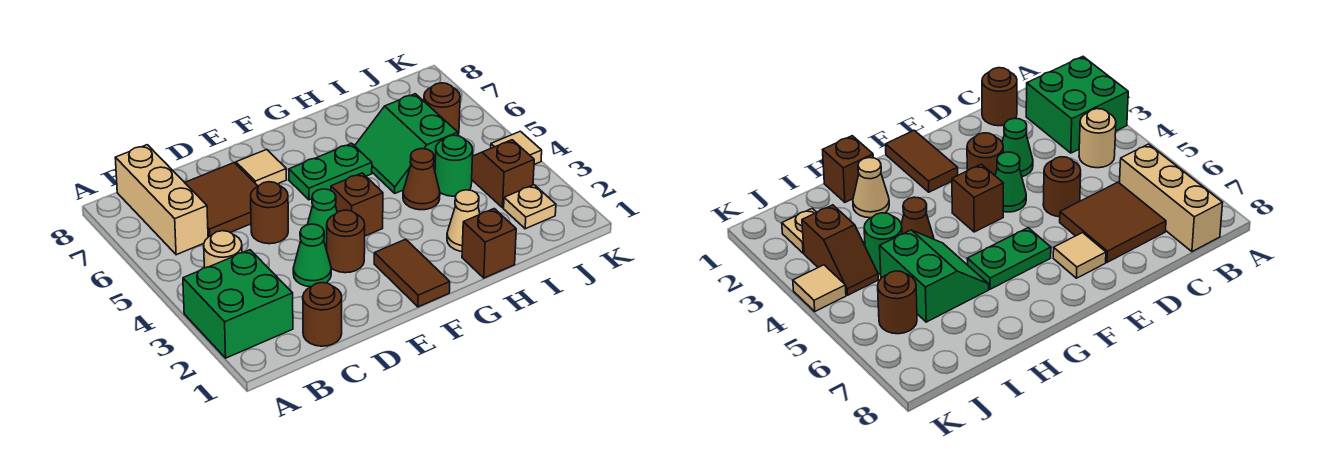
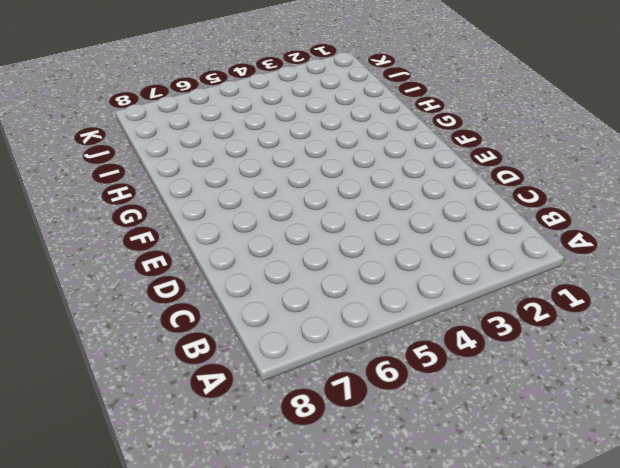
none -> green 2x2 brick [183,250,293,358]
none -> tan 1x1 round brick [204,231,242,268]
none -> tan 1x3 brick [115,145,208,255]

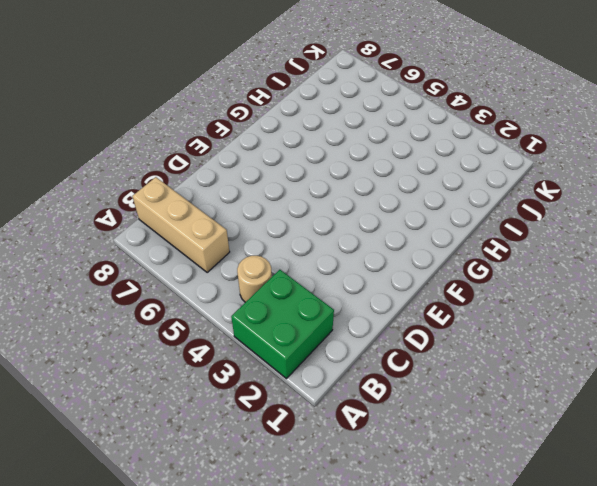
none -> brown 1x1 round brick [303,282,342,346]
none -> brown 2x2 tile [185,163,258,237]
none -> green 1x1 cone [293,224,331,287]

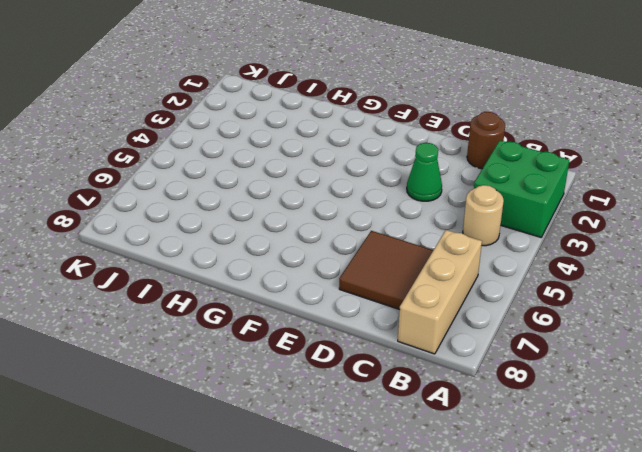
none -> brown 1x1 round brick [251,182,288,244]
none -> brown 1x1 round brick [327,210,365,273]
none -> green 1x1 cone [307,189,337,250]

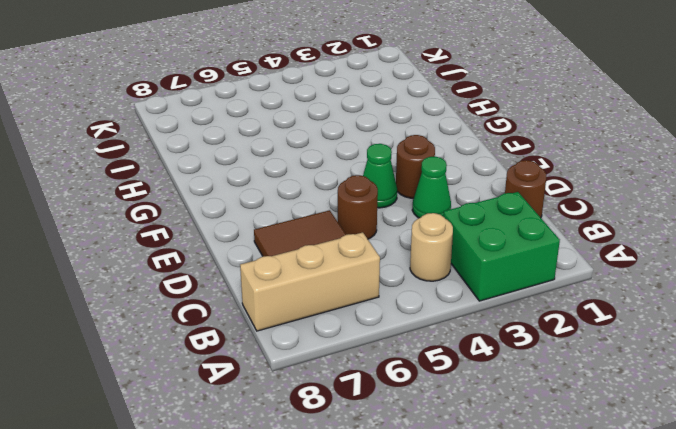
none -> tan 1x1 tile [236,149,287,186]
none -> brown 1x2 tile [374,239,450,307]
none -> brown 1x1 brick [331,173,383,236]

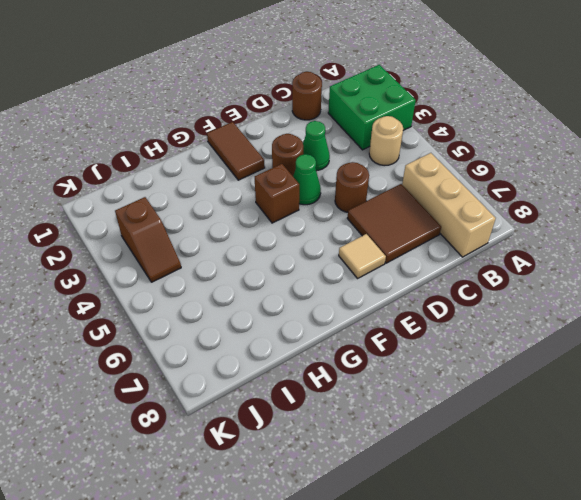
none -> green 1x2 plate [289,143,372,200]
none -> brown 1x1 brick [462,209,516,278]
none -> tan 1x1 cone [447,190,480,251]

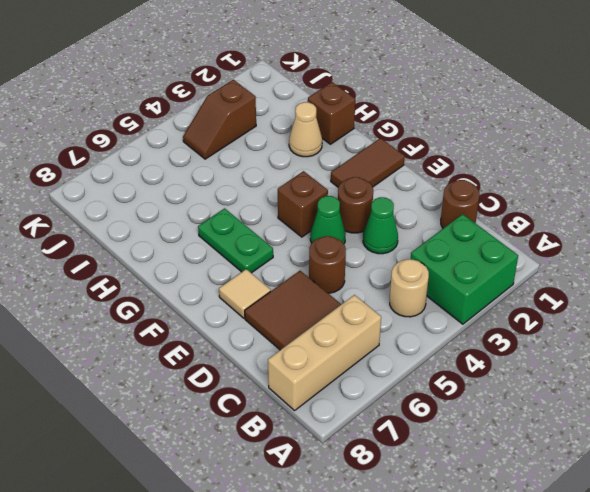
none -> brown 1x1 cone [403,149,440,210]
none -> green 2x2 slope [355,94,458,193]
none -> green 1x1 round brick [435,135,473,196]

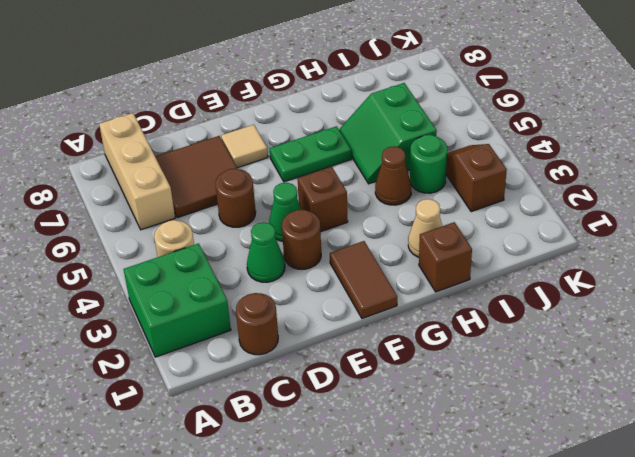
none -> tan 1x1 plate [504,185,556,229]
none -> brown 1x1 round brick [424,83,460,134]
none -> tan 1x1 tile [491,131,542,165]

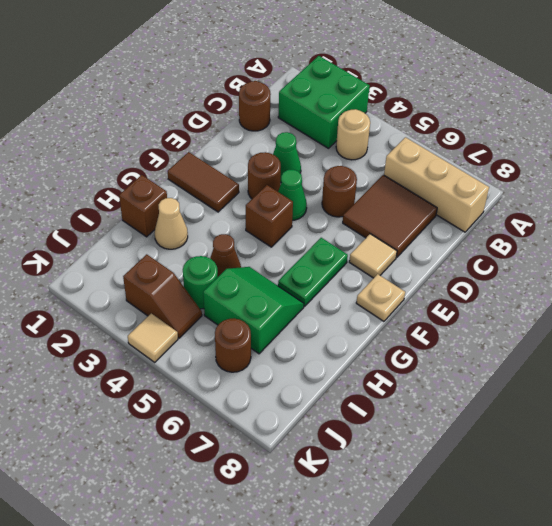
tan 1x1 plate [356,274,405,321] -> tan 1x1 plate moved to [504,185,556,229]

